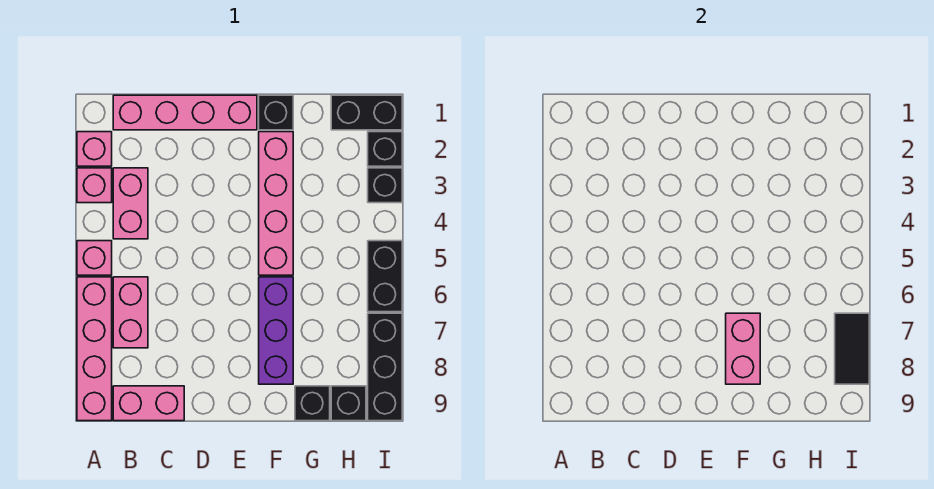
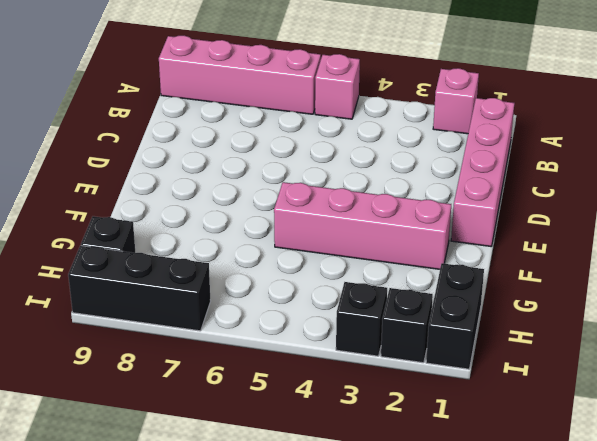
none -> pink 1x1 brick [77,168,112,203]
none -> pink 1x2 brick [113,168,148,239]
none -> pink 1x2 brick [113,277,148,348]

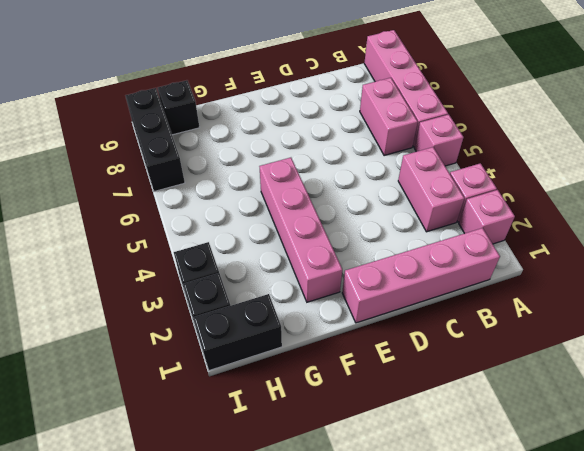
none -> pink 1x2 brick [113,386,184,421]
none -> black 1x1 brick [259,95,293,130]
none -> purple 1x3 brick [259,277,293,384]

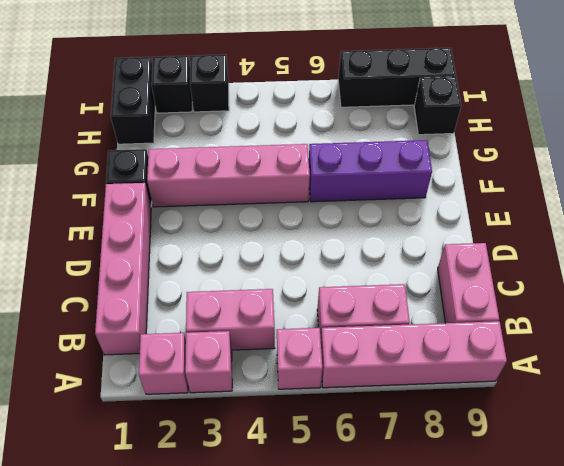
none -> black 1x1 brick [295,386,330,421]
none -> black 1x2 brick [368,241,402,312]
none -> pink 1x2 brick [726,313,760,384]

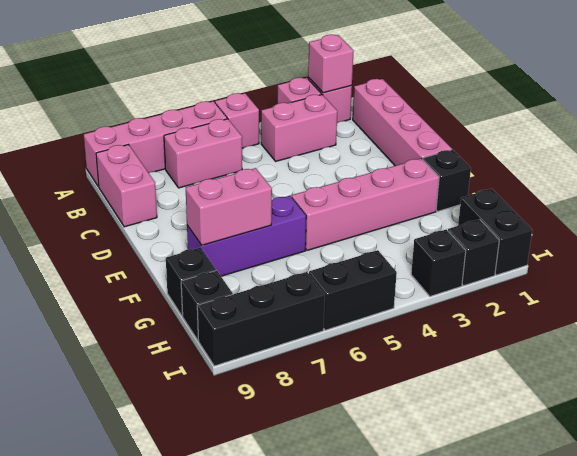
pink 1x1 brick [308,35,353,93] -> none
none -> black 1x2 tile [835,313,869,384]

